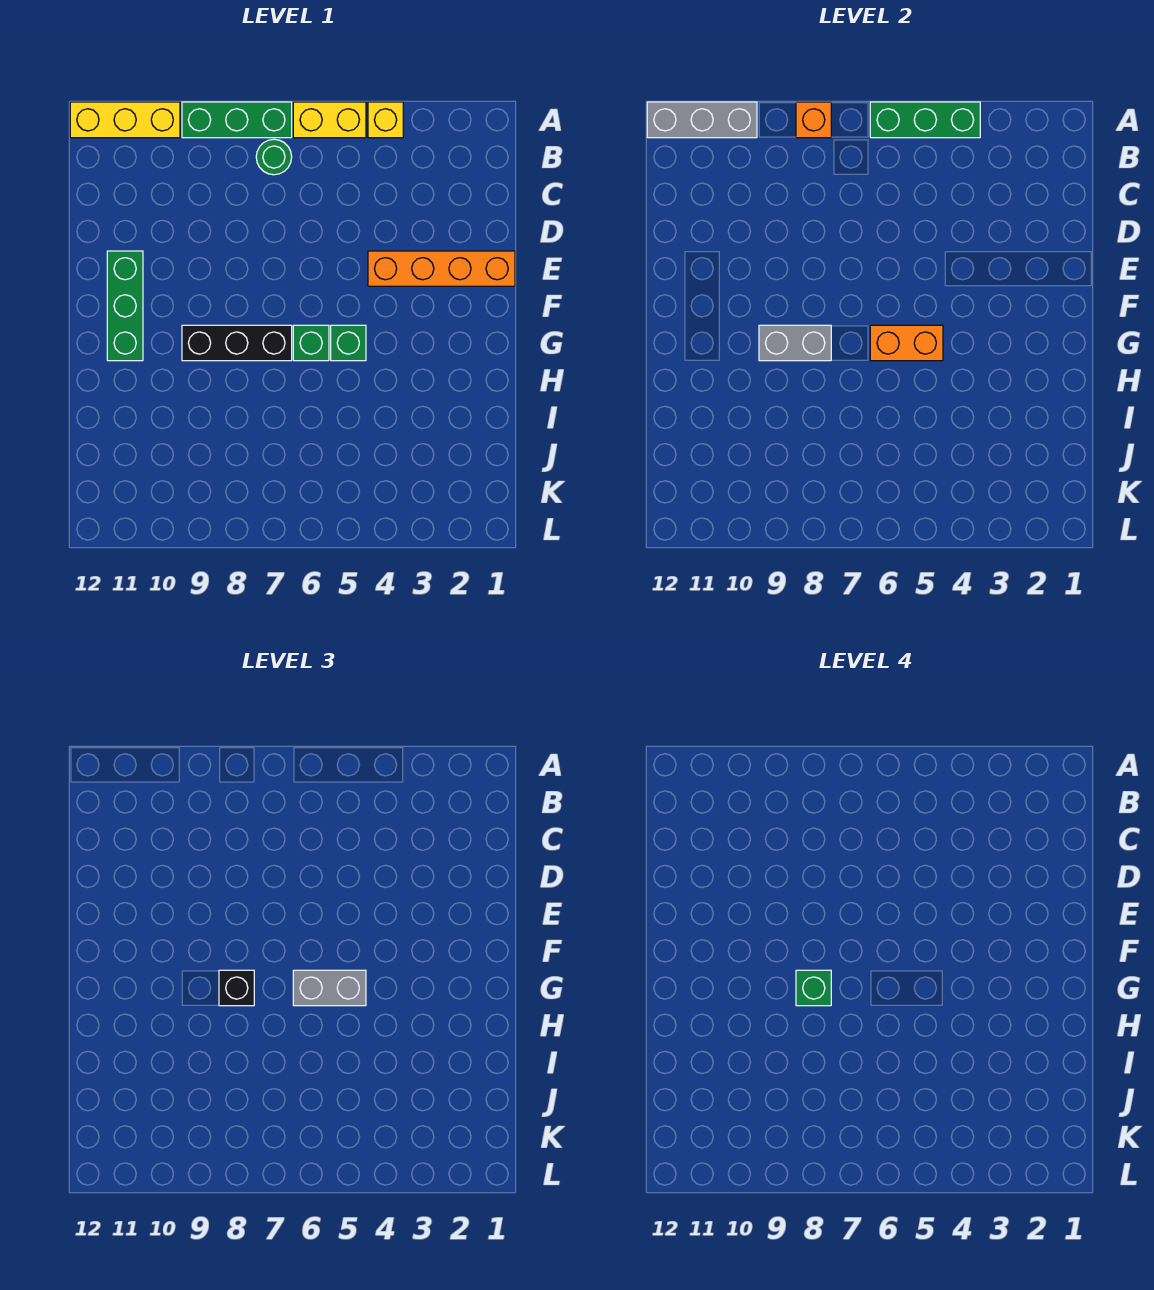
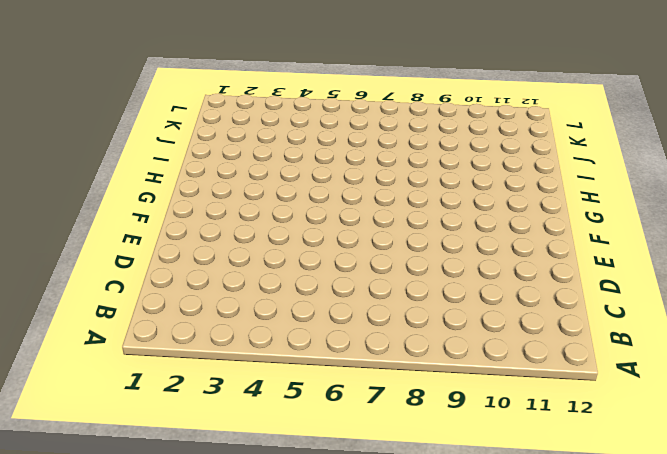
none -> yellow 1x1 brick [368,102,403,138]
none -> yellow 1x2 brick [293,102,366,138]
none -> green 1x3 brick [182,102,292,138]

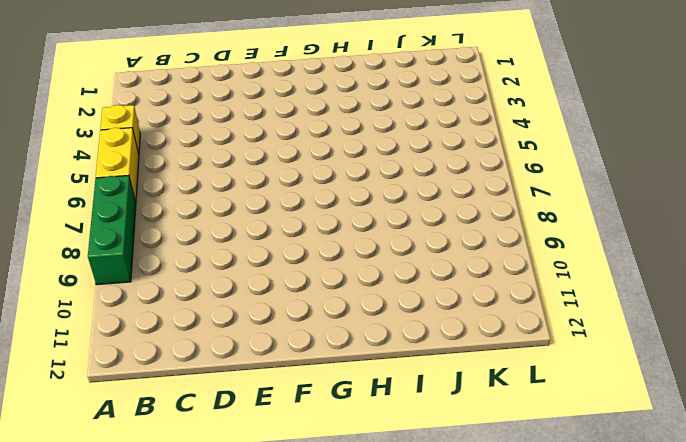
none -> yellow 1x3 brick [70,102,180,138]
none -> green 1x1 round brick [256,139,292,175]
none -> orange 1x4 brick [368,251,515,286]

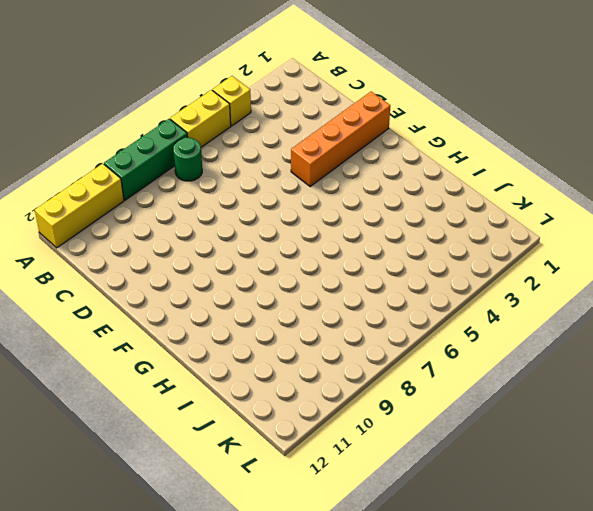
none -> green 1x3 brick [107,251,143,361]
none -> green 1x1 brick [331,325,366,361]
none -> green 1x1 brick [293,325,329,361]

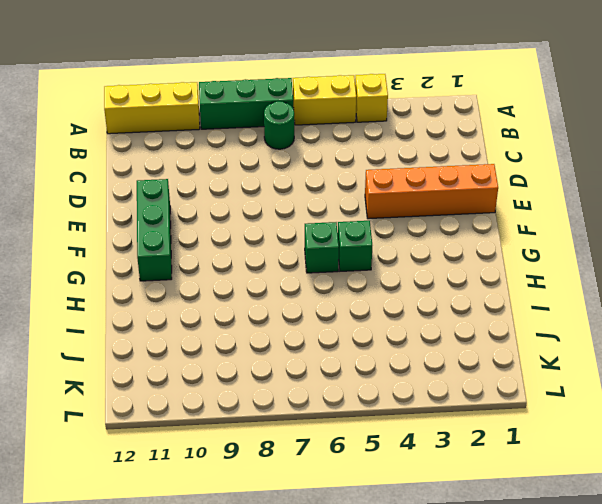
none -> black 1x3 brick [182,325,292,361]
none -> green 1x3 brick [870,102,980,138]
none -> orange 1x1 brick [796,102,831,138]

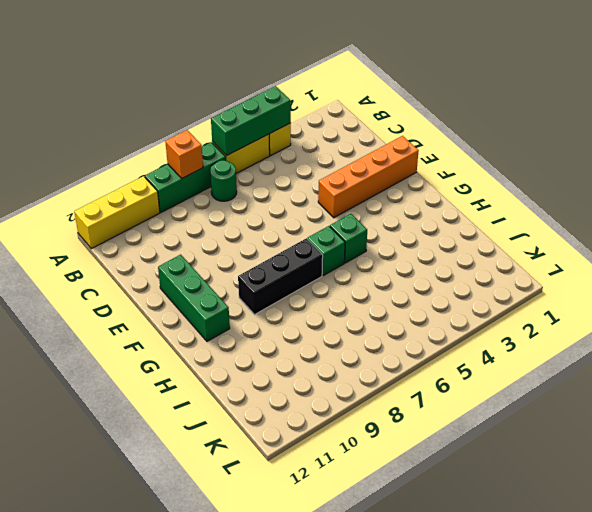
none -> grey 1x3 brick [647,102,757,138]
none -> orange 1x2 brick [870,325,943,361]
none -> grey 1x2 brick [759,325,831,361]

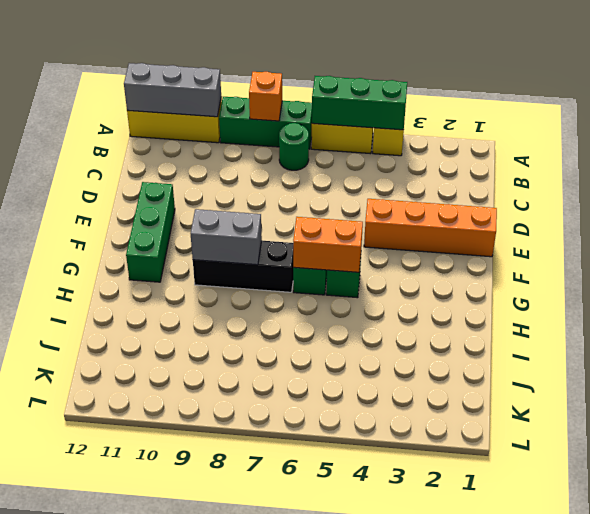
none -> grey 1x2 brick [293,970,366,1006]
none -> black 1x1 brick [219,970,254,1006]
none -> green 1x1 brick [796,970,831,1006]

